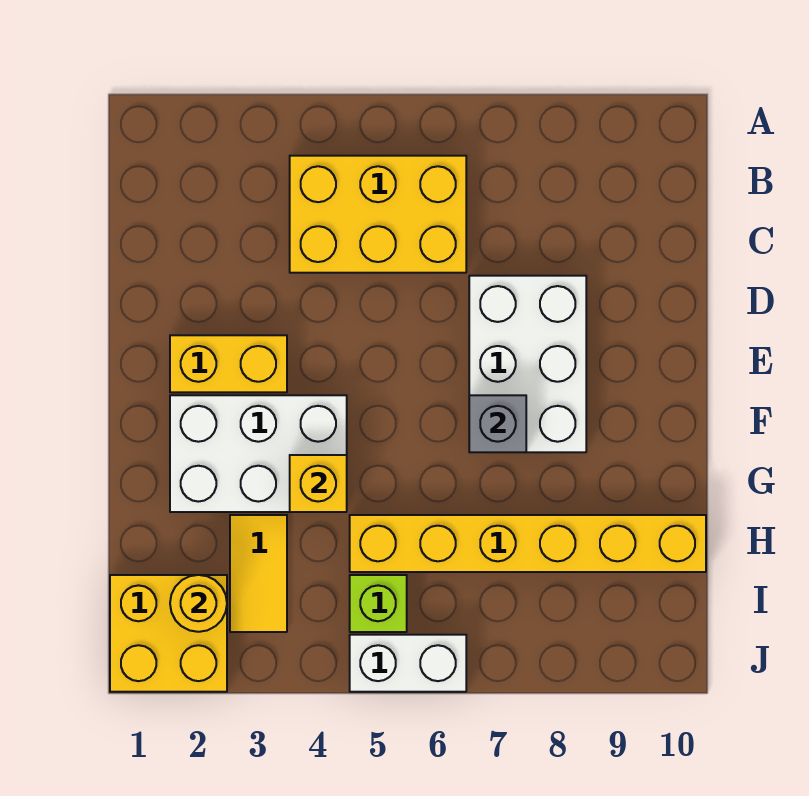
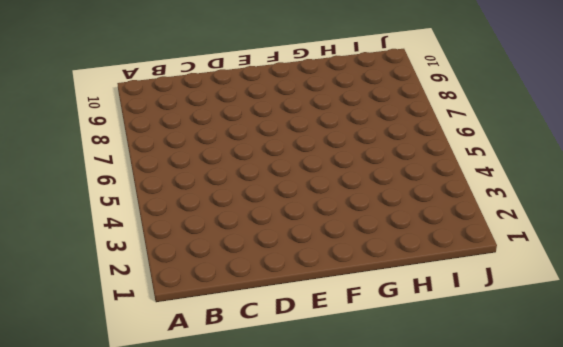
none -> yellow 2x3 brick [290,156,466,273]
none -> white 2x3 brick [469,276,586,452]
none -> yellow 1x2 brick [170,335,287,392]

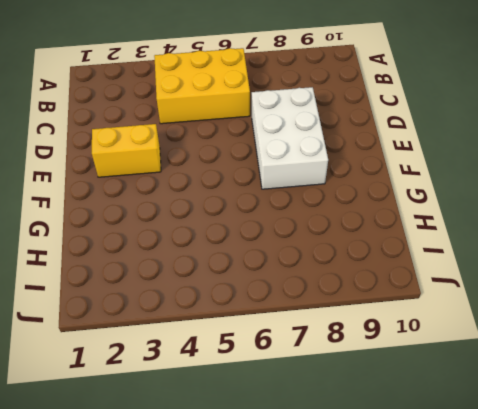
none -> white 2x3 brick [170,395,347,512]
none -> yellow 1x2 tile [230,515,287,632]
none -> yellow 1x6 brick [350,515,706,572]

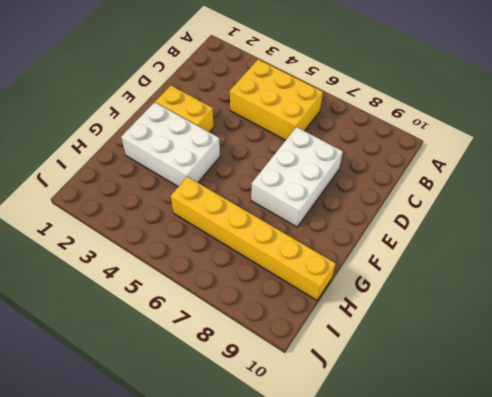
none -> yellow 1x2 tile [230,515,287,632]
none -> yellow 2x2 brick [110,575,227,692]
none -> lime 1x1 brick [350,575,407,632]

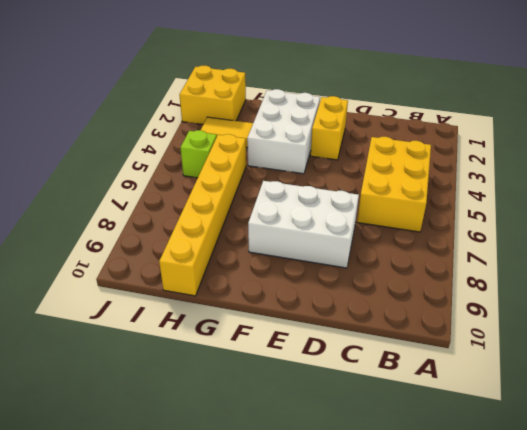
none -> white 1x2 brick [350,635,466,692]
none -> grey 1x1 brick [469,395,526,452]
none -> yellow 1x1 brick [290,455,347,512]

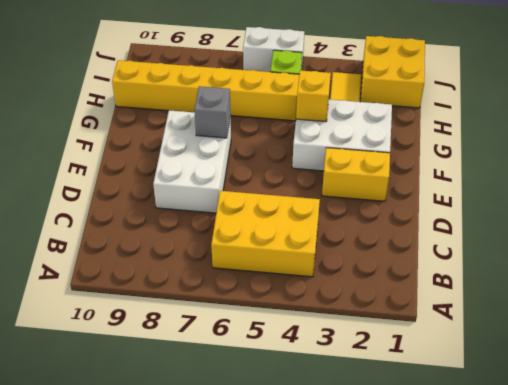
none -> yellow 1x1 round brick [170,575,227,632]

